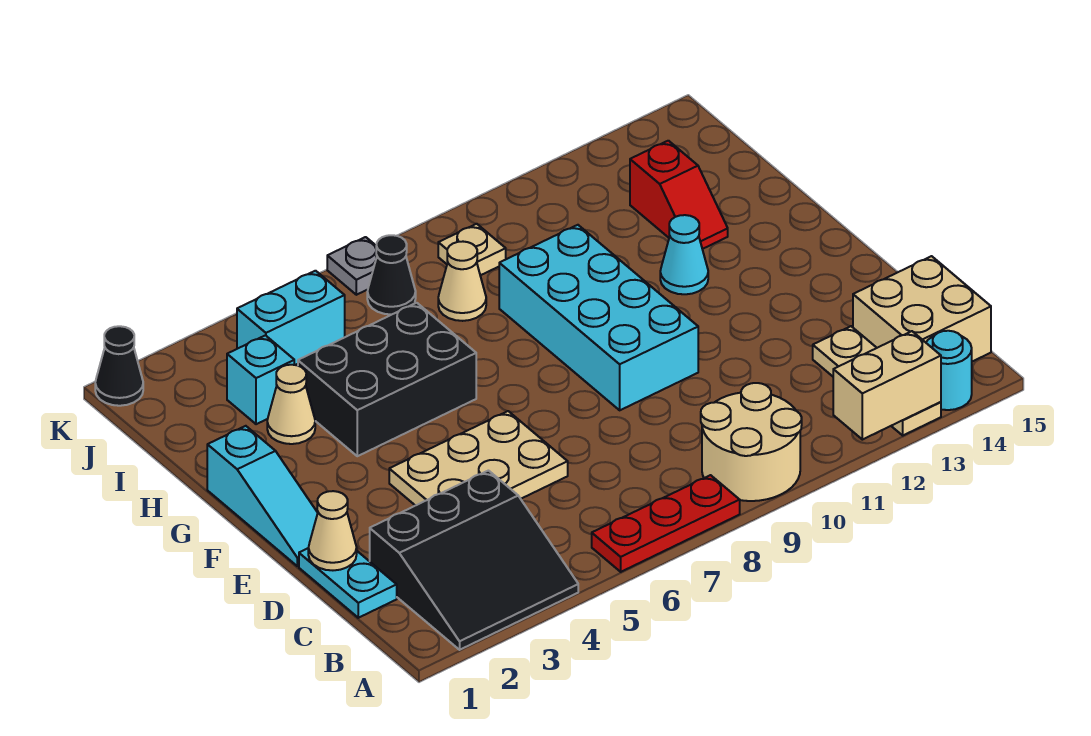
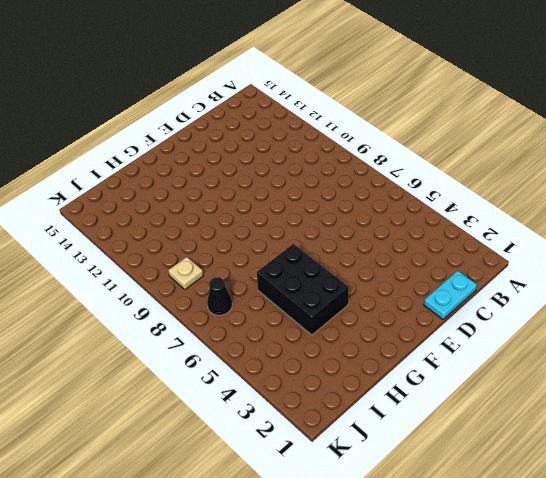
none -> black 3x3 slope [370,471,578,650]
none -> red 1x3 plate [592,475,740,572]
none -> tan 2x2 round brick [701,383,802,501]

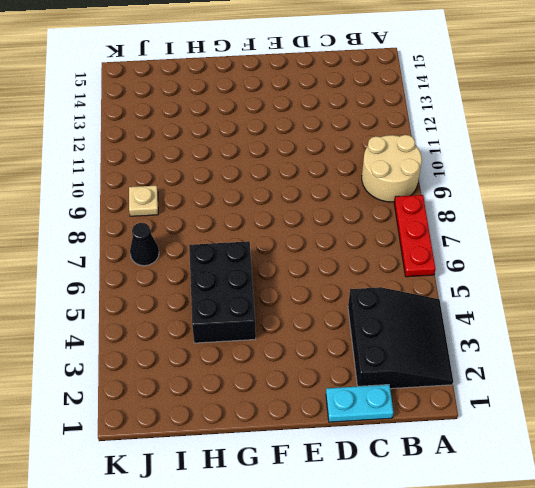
none -> tan 1x3 plate [813,326,941,435]
none -> cyan 1x1 round brick [926,331,972,410]
none -> tan 2x2 brick [853,256,991,362]

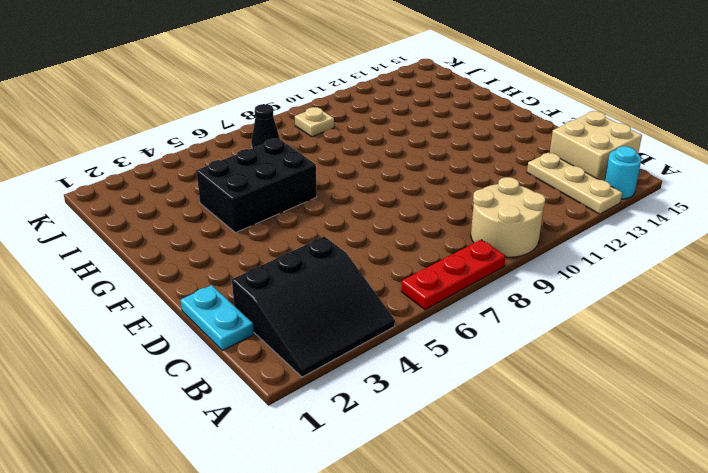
none -> tan 2x3 plate [389,411,568,506]
none -> cyan 1x3 slope [207,426,318,566]
none -> cyan 2x4 brick [499,225,698,410]

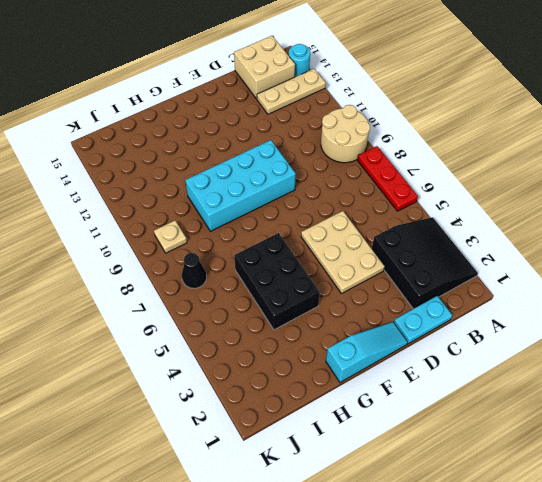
none -> cyan 1x1 cone [660,215,708,294]
none -> tan 1x1 cone [267,365,315,444]
none -> red 1x2 slope [630,141,728,249]

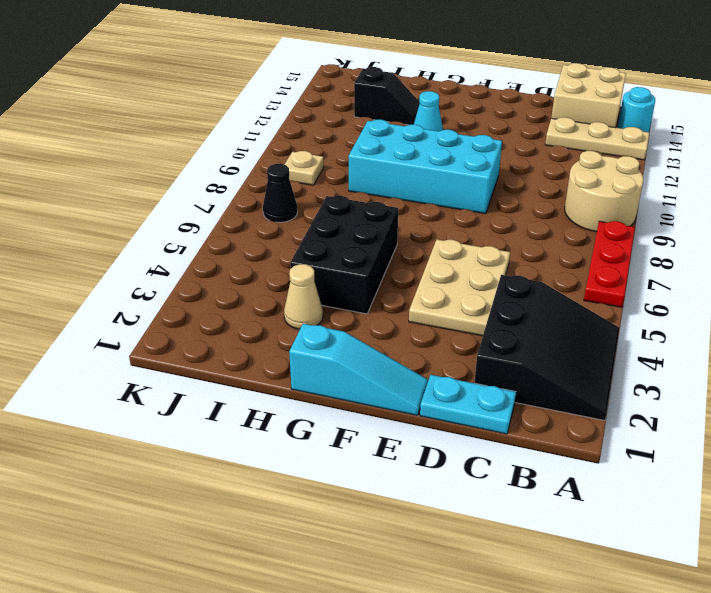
black 1x2 slope [354,67,419,125] -> red 1x2 slope [630,141,728,249]
none -> cyan 1x1 brick [227,335,294,424]
none -> tan 1x1 cone [438,242,486,321]
none -> cyan 1x2 brick [237,271,345,365]

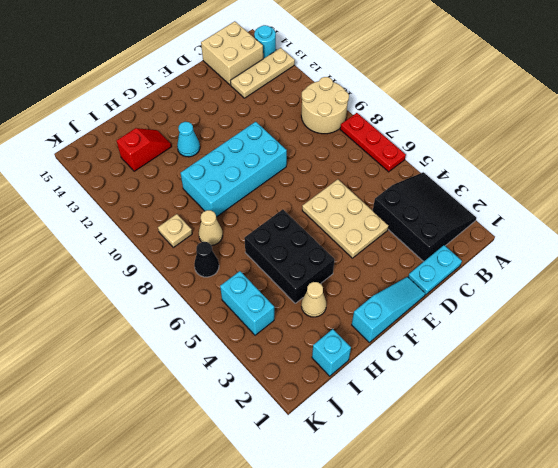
cyan 1x1 brick [312,329,351,376] -> cyan 1x1 brick moved to [227,335,294,424]
none -> black 1x1 cone [95,326,143,406]
none -> grey 1x1 plate [327,237,377,295]
none -> tan 1x2 brick [833,331,941,440]

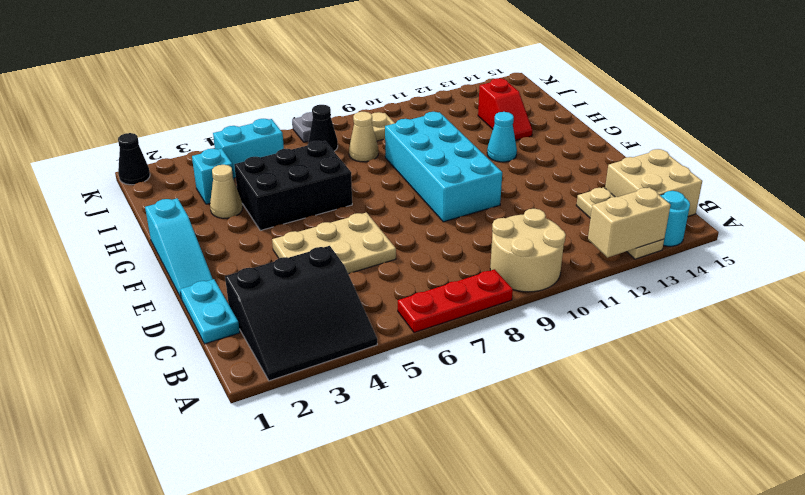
none -> tan 1x1 cone [308,491,357,570]

